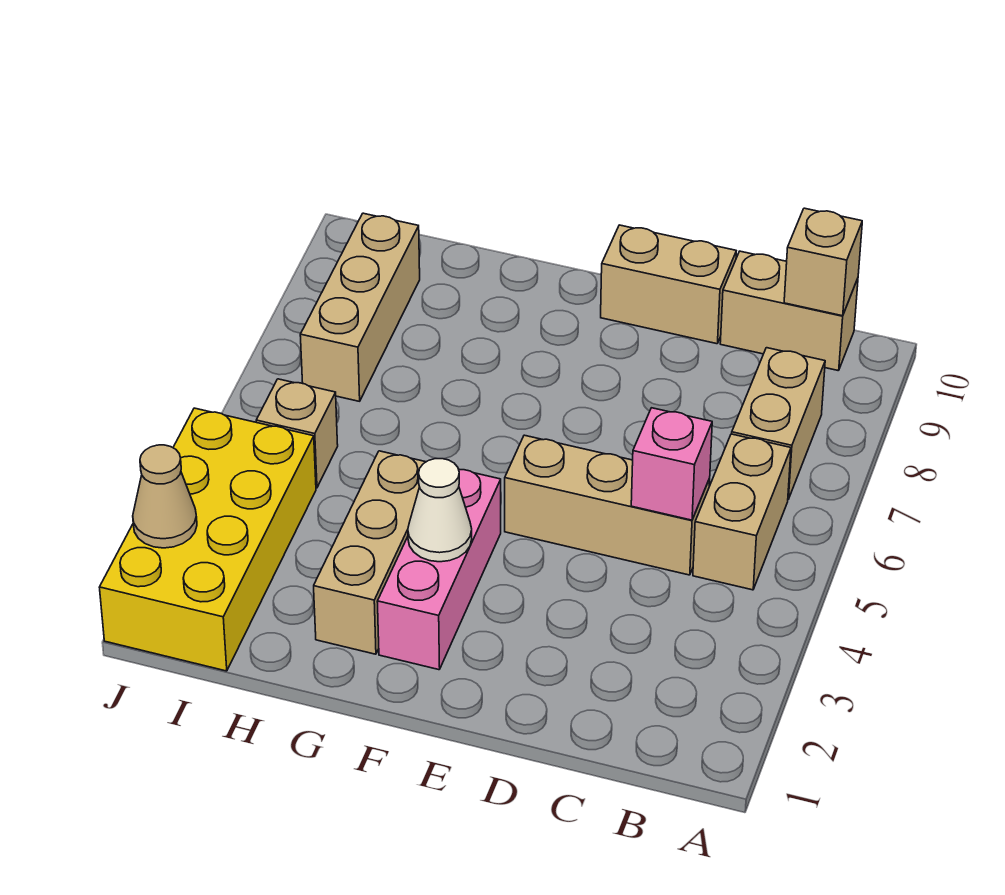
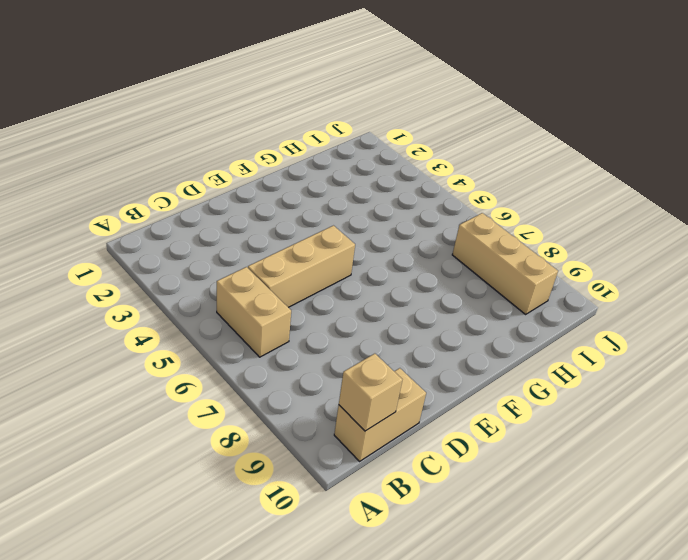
none -> tan 1x2 brick [732,348,825,499]
none -> tan 1x2 brick [601,225,736,344]
none -> pink 1x3 brick [377,470,501,670]

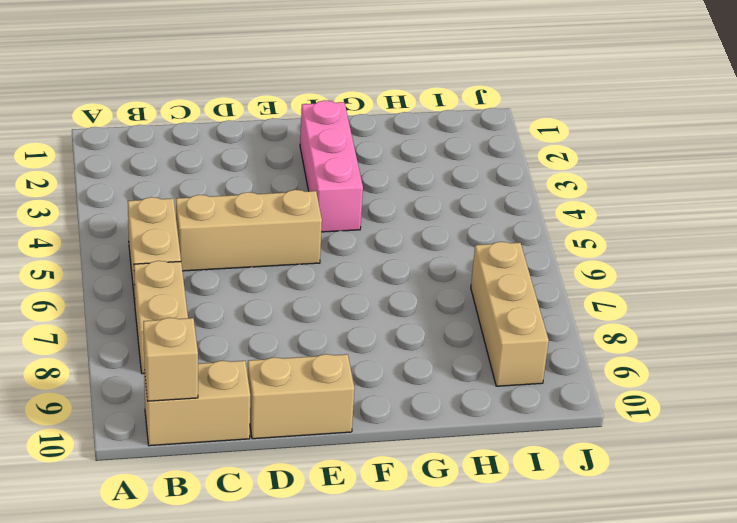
none -> tan 1x3 brick [314,451,425,654]
none -> yellow 2x4 brick [99,408,316,671]
none -> tan 1x1 brick [256,379,338,488]

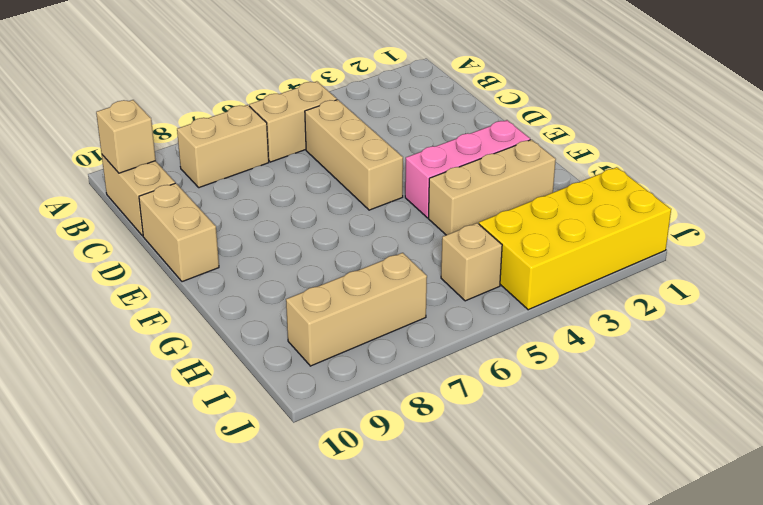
none -> pink 1x1 brick [631,408,712,520]
none -> white 1x1 cone [408,459,472,562]
none -> tan 1x1 cone [133,445,197,548]

